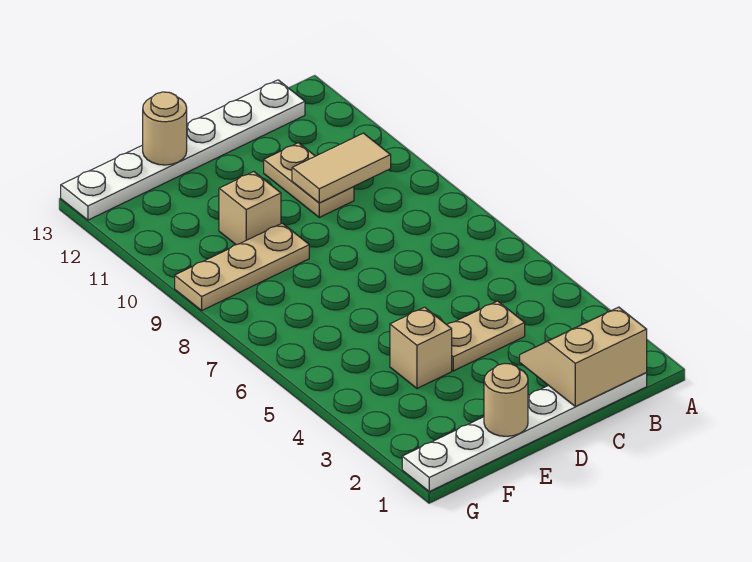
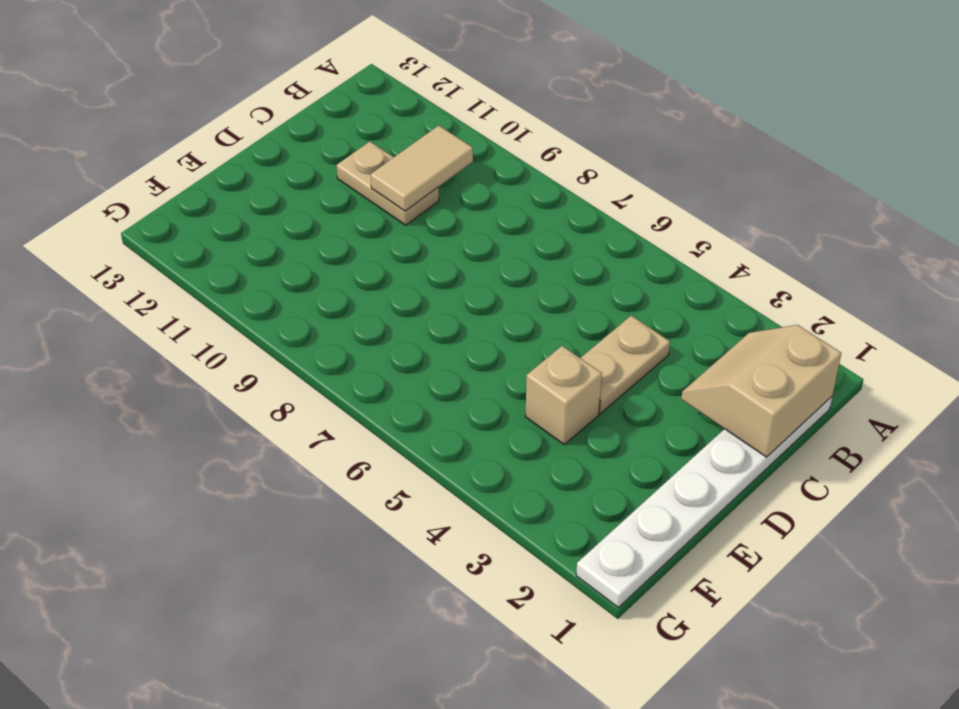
none -> white 1x6 plate [61,80,305,220]
none -> tan 1x3 plate [175,223,309,310]

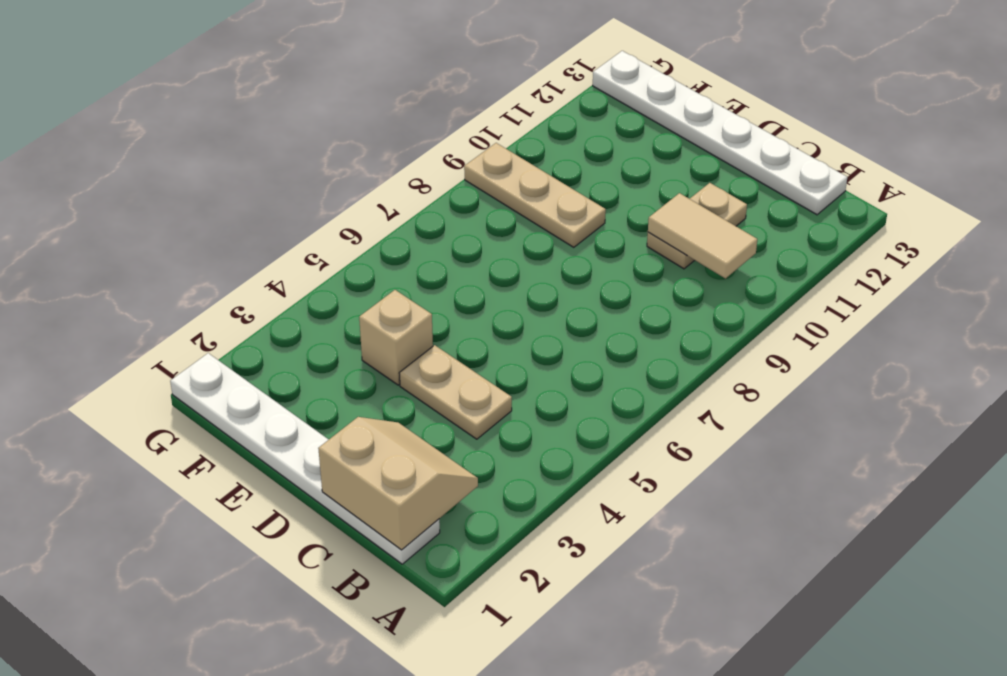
none -> tan 1x1 brick [219,172,281,245]
none -> tan 1x1 round brick [484,363,528,436]

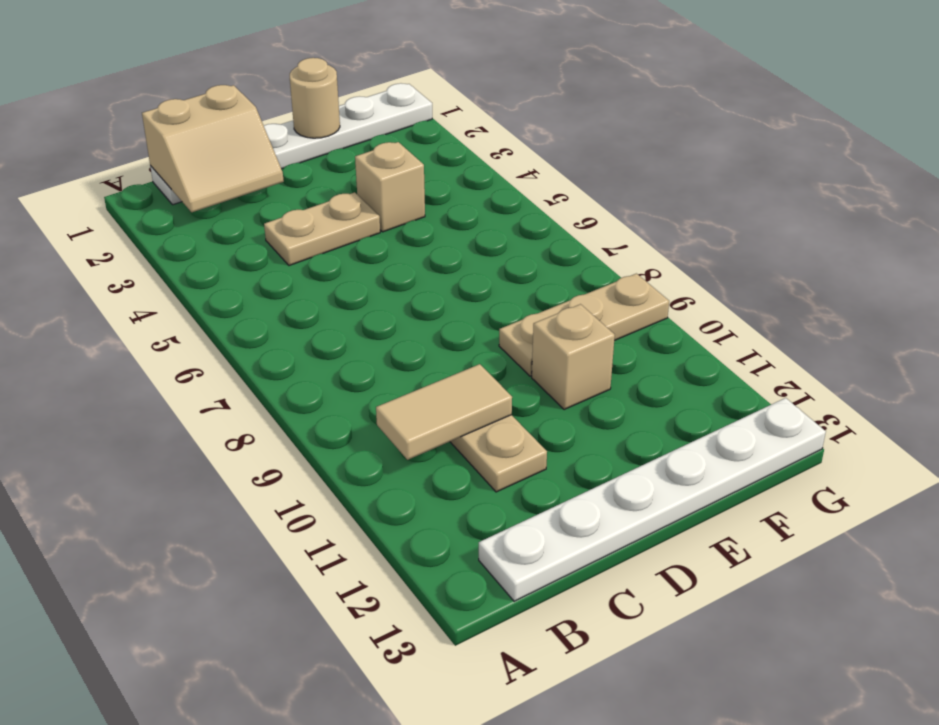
none -> tan 1x1 round brick [143,92,187,165]

